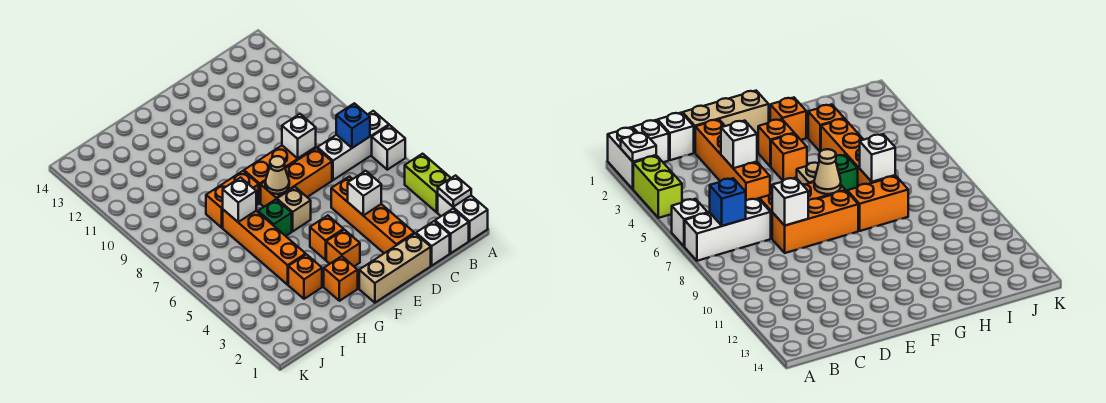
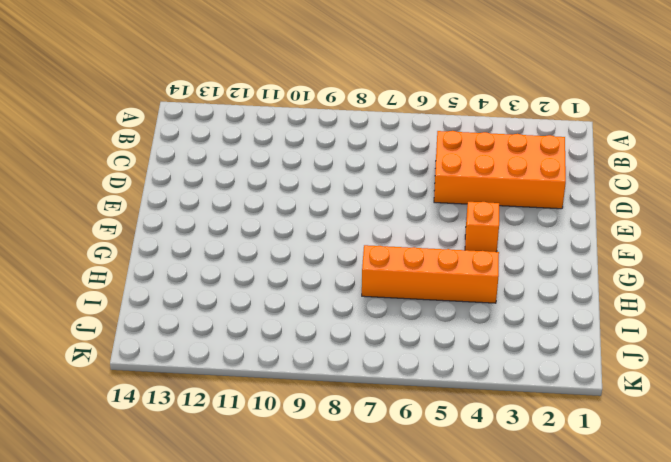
orange 2x4 brick [434,131,566,209] -> orange 1x4 brick [331,176,414,253]
none -> white 1x2 brick [438,194,488,241]
none -> lime 1x2 brick [405,154,451,212]
none -> white 1x1 brick [372,125,405,170]

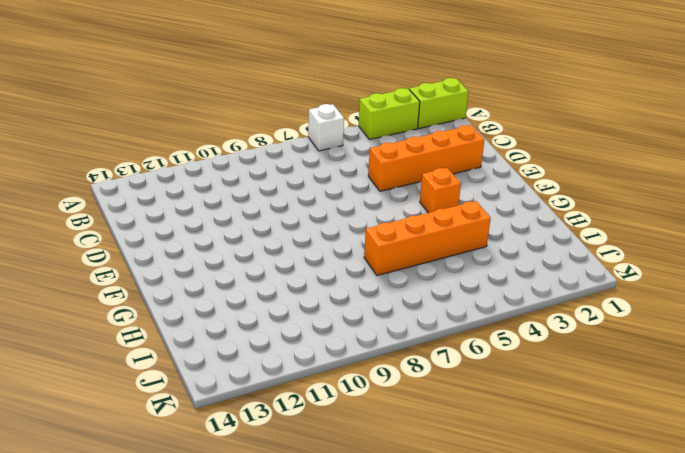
lime 1x2 brick [409,78,468,128] -> white 1x2 brick [438,194,488,241]
none -> white 1x3 brick [317,111,389,180]
none -> white 1x1 brick [435,209,469,253]
none -> white 1x1 brick [416,221,450,265]

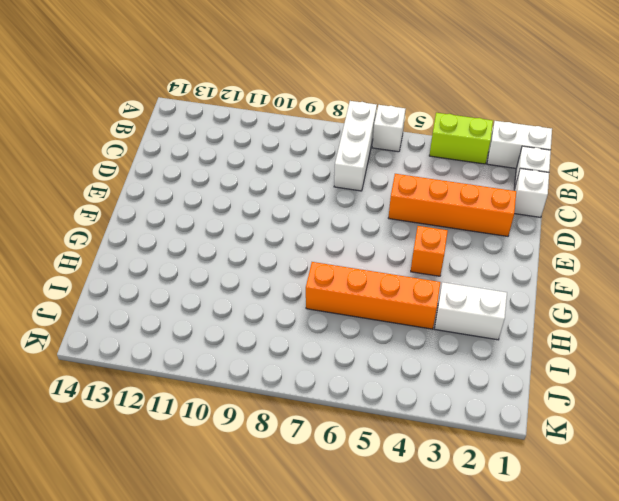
white 1x2 brick [435,282,507,340] -> orange 1x1 brick [288,254,322,299]
none -> tan 1x3 brick [359,234,431,303]
none -> orange 1x3 brick [261,148,332,207]
none -> orange 1x3 brick [244,146,316,203]

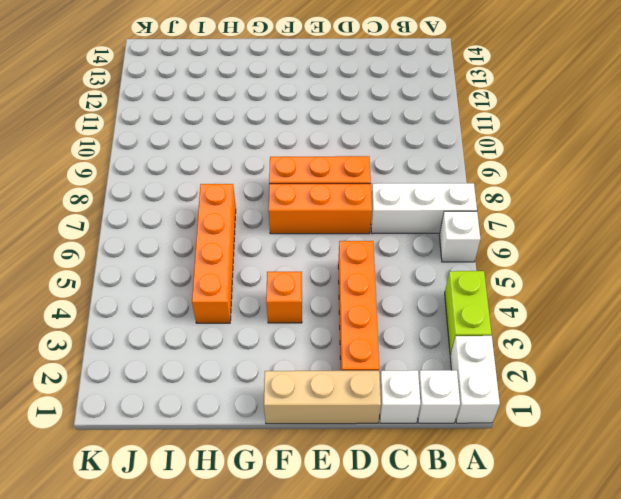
none -> orange 1x1 brick [326,230,360,266]
none -> tan 1x1 brick [277,187,311,231]
none -> orange 1x1 brick [324,256,358,301]

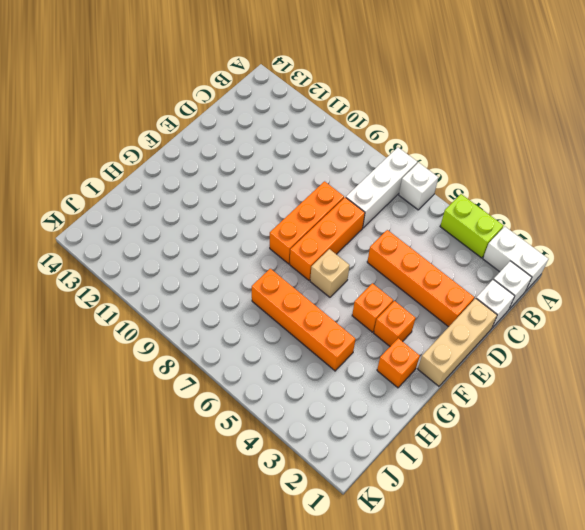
none -> green 1x1 brick [258,199,292,236]
none -> orange 1x2 brick [206,171,259,228]
none -> orange 1x1 brick [288,254,322,299]

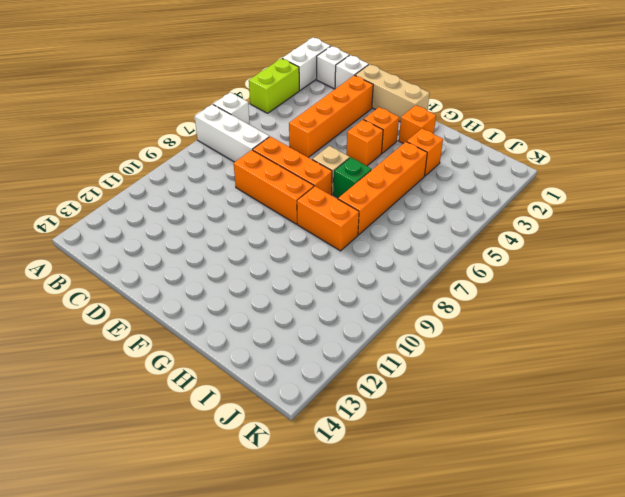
none -> white 1x1 plate [438,176,471,207]
none -> blue 1x1 brick [336,103,370,148]
none -> white 1x1 brick [348,171,381,215]

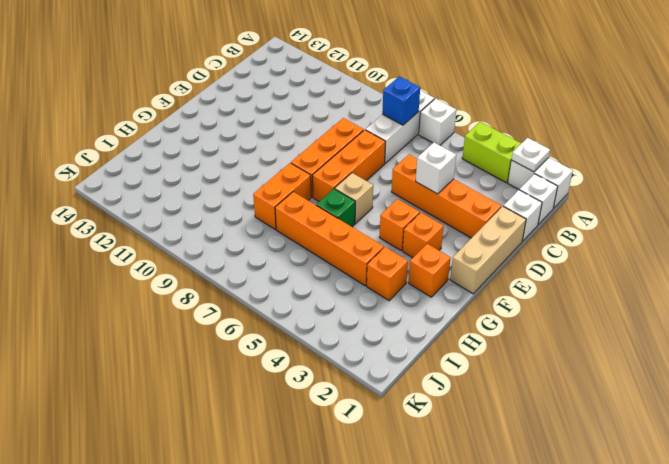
none -> white 1x1 brick [282,114,316,159]
none -> tan 1x1 cone [265,156,289,194]
none -> white 1x1 brick [223,178,256,222]

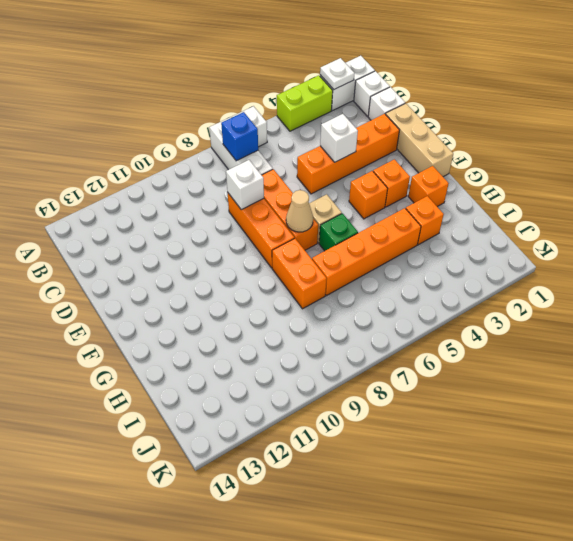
none -> white 1x1 brick [223,178,256,222]

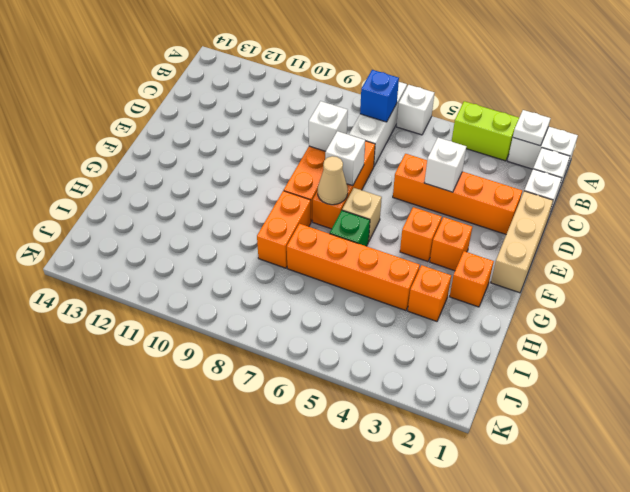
white 1x1 brick [325,131,365,186] -> white 1x1 brick moved to [223,178,256,222]

